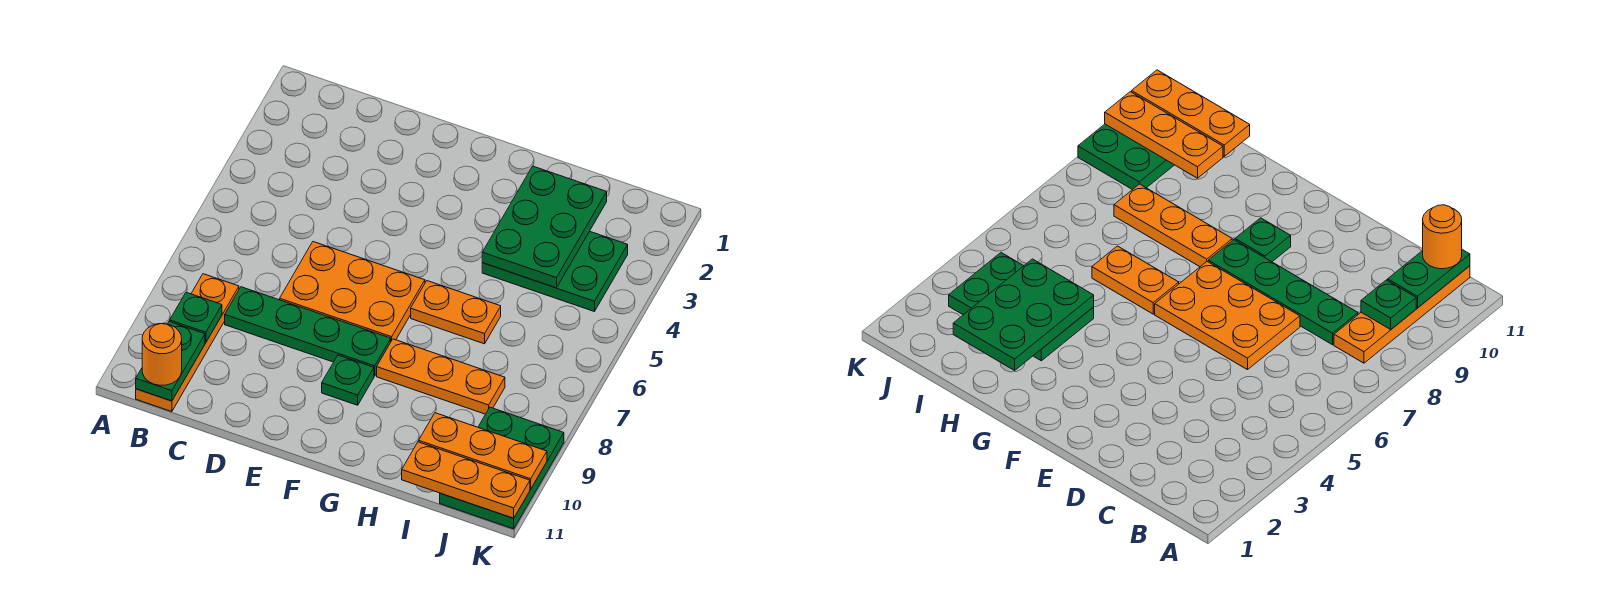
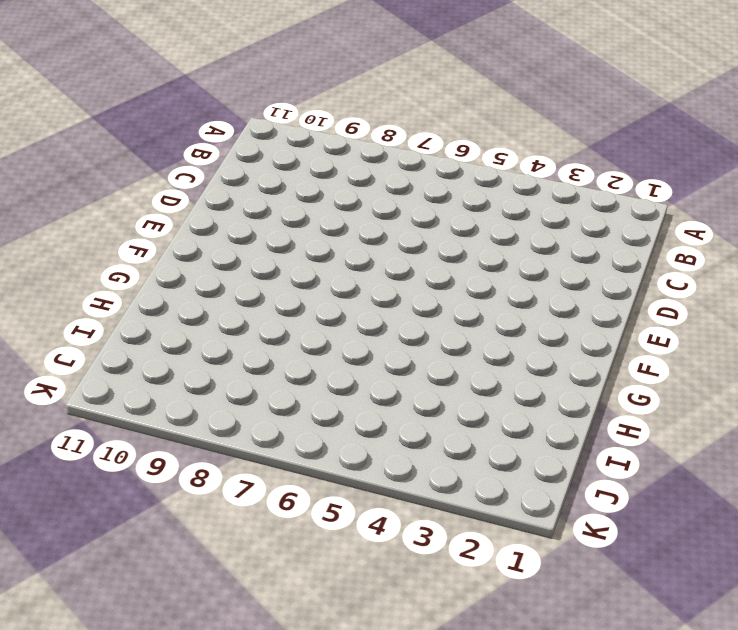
none -> orange 1x4 plate [136,274,239,412]
none -> green 1x4 plate [225,287,391,376]
none -> orange 2x3 plate [280,242,425,341]

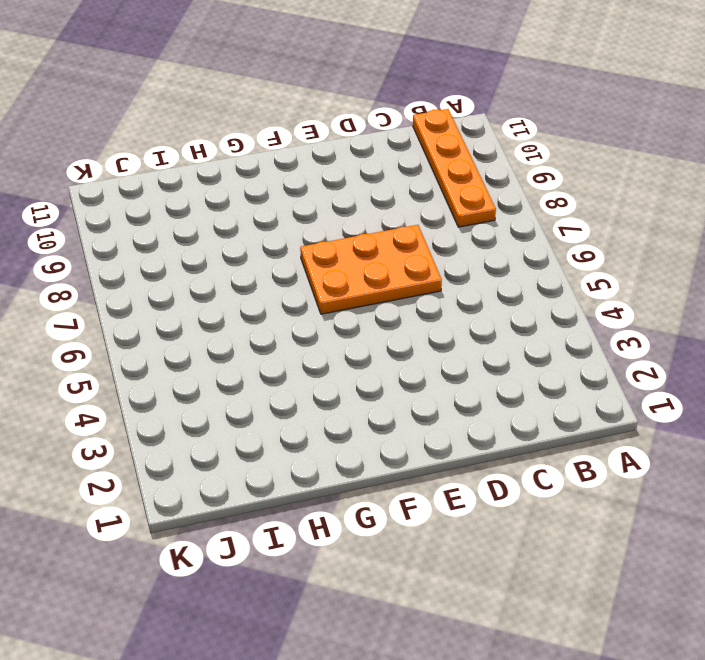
none -> green 1x4 plate [225,287,391,376]
none -> green 1x1 plate [322,355,374,405]
none -> orange 1x2 plate [411,281,501,344]

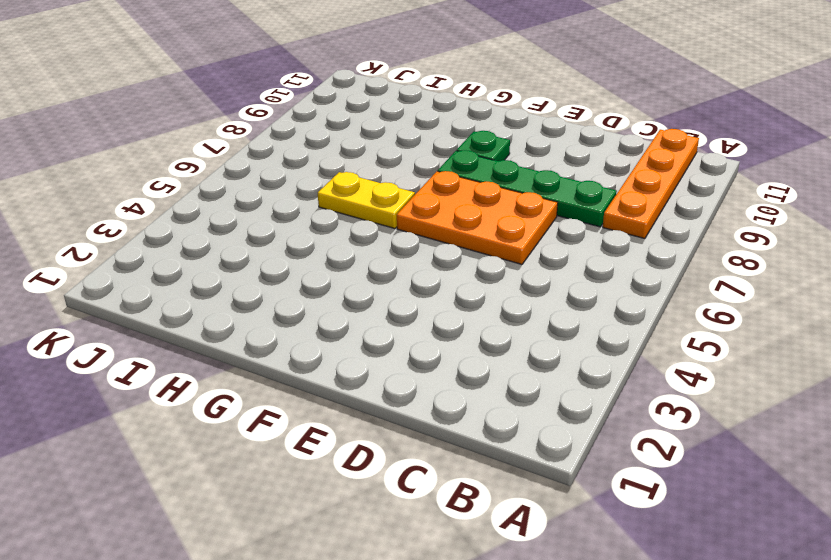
yellow 1x2 plate [318,172,415,229] -> orange 1x2 plate [411,281,501,344]
none -> orange 1x3 plate [377,339,505,414]
none -> green 2x3 plate [482,231,628,312]
none -> green 2x3 plate [440,407,564,529]

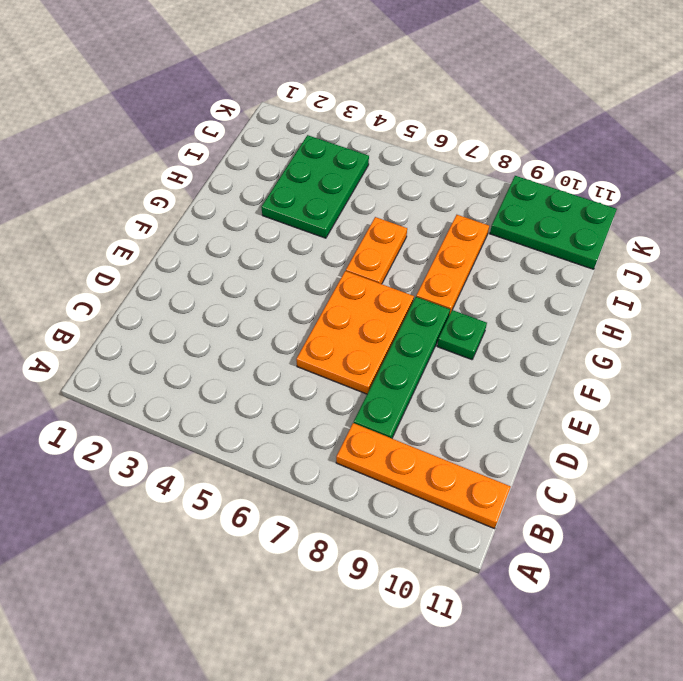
none -> green 1x1 plate [170,292,222,343]
none -> green 1x2 plate [136,321,205,401]
none -> green 2x3 plate [482,166,607,288]

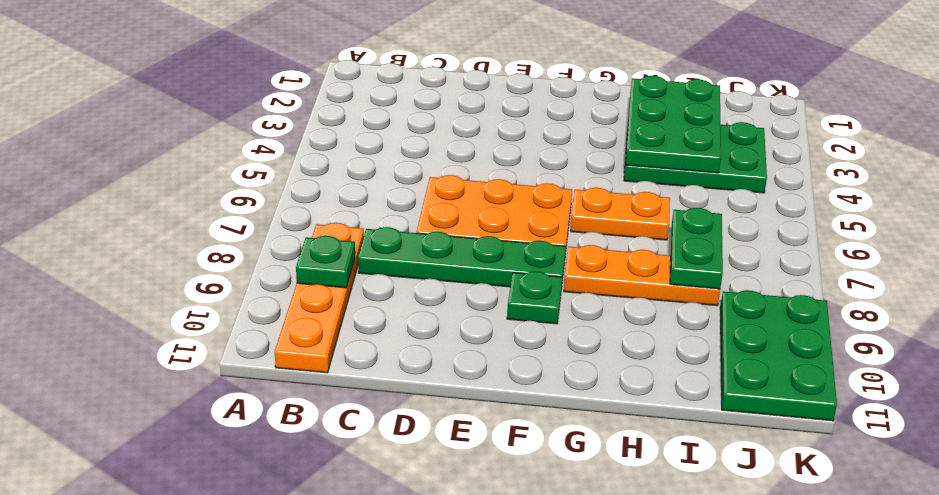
green 1x2 plate [670,208,723,289] -> green 1x2 plate moved to [136,321,205,401]
none -> orange 1x3 plate [419,413,547,489]
none -> orange 1x3 plate [402,442,530,518]
none -> orange 1x1 round brick [142,324,182,385]

